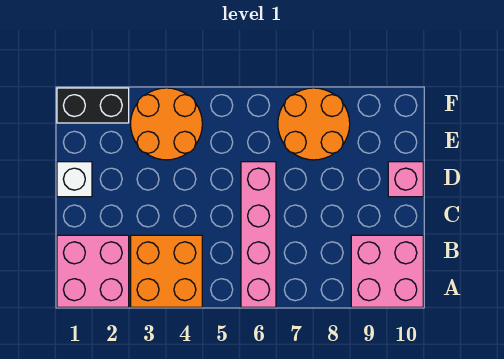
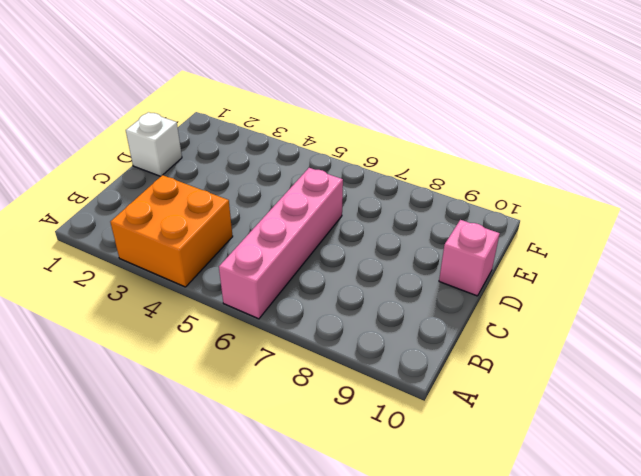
none -> pink 2x2 brick [57,235,129,307]
none -> pink 2x2 brick [351,235,423,307]

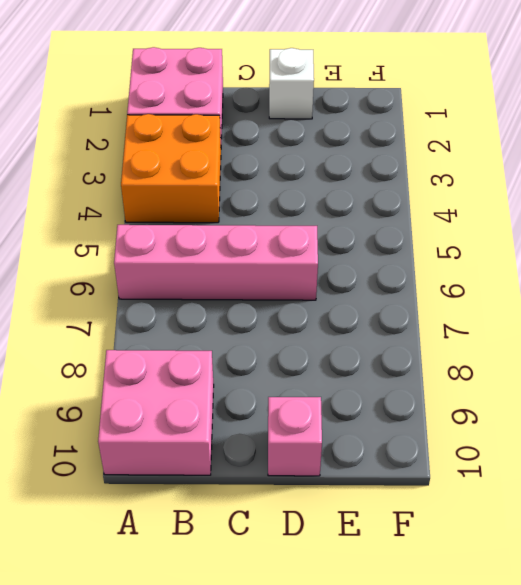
none -> orange 2x2 round brick [131,88,202,160]
none -> orange 2x2 round brick [278,88,350,160]

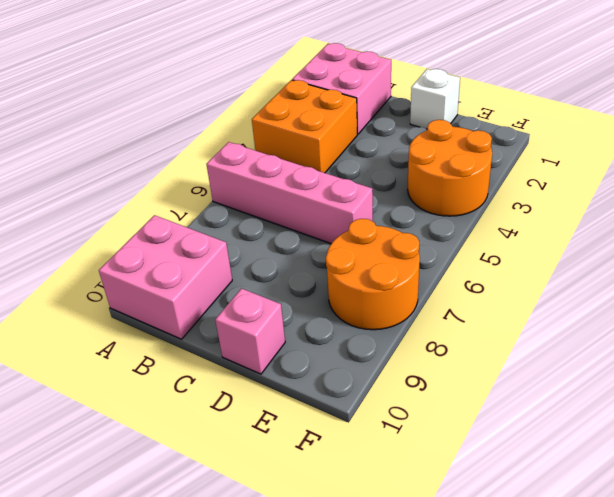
none -> black 1x2 brick [57,88,129,123]

